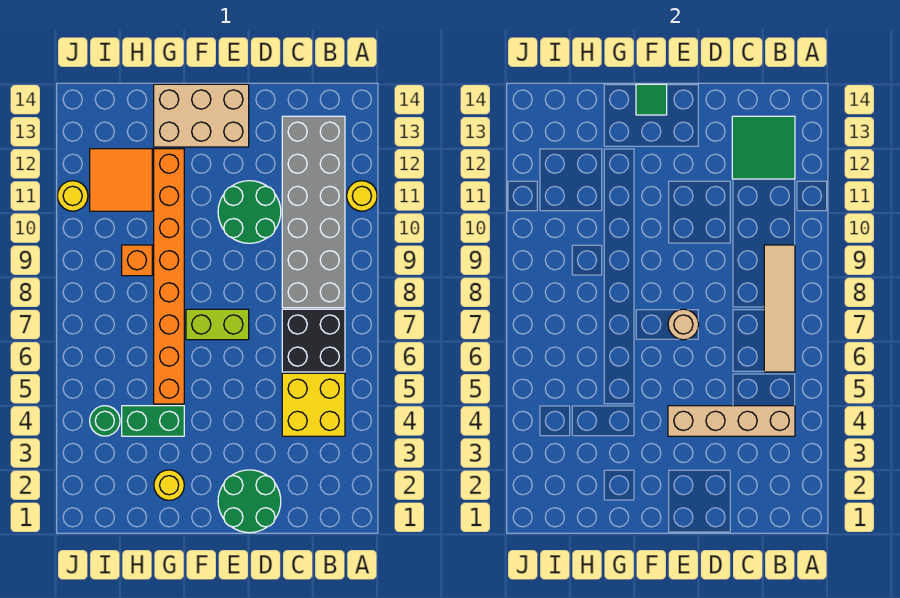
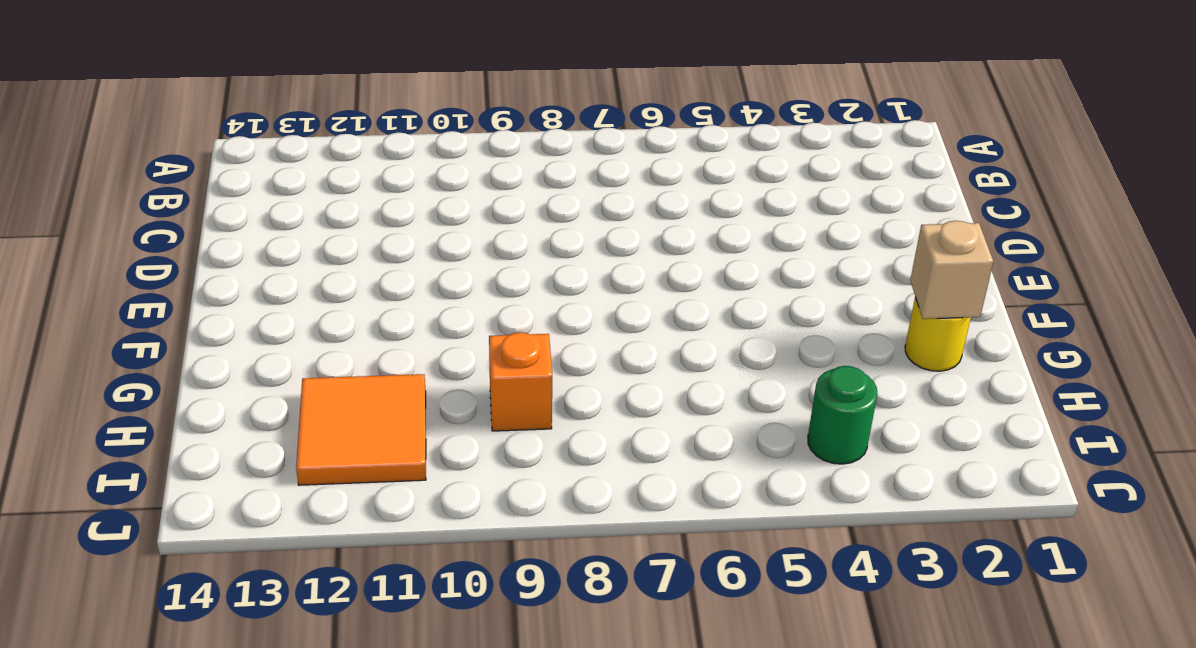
tan 1x1 brick [910,221,993,319] -> none
none -> yellow 1x1 round brick [347,181,377,211]
none -> yellow 2x2 brick [282,373,345,436]
none -> black 2x2 brick [282,309,345,372]

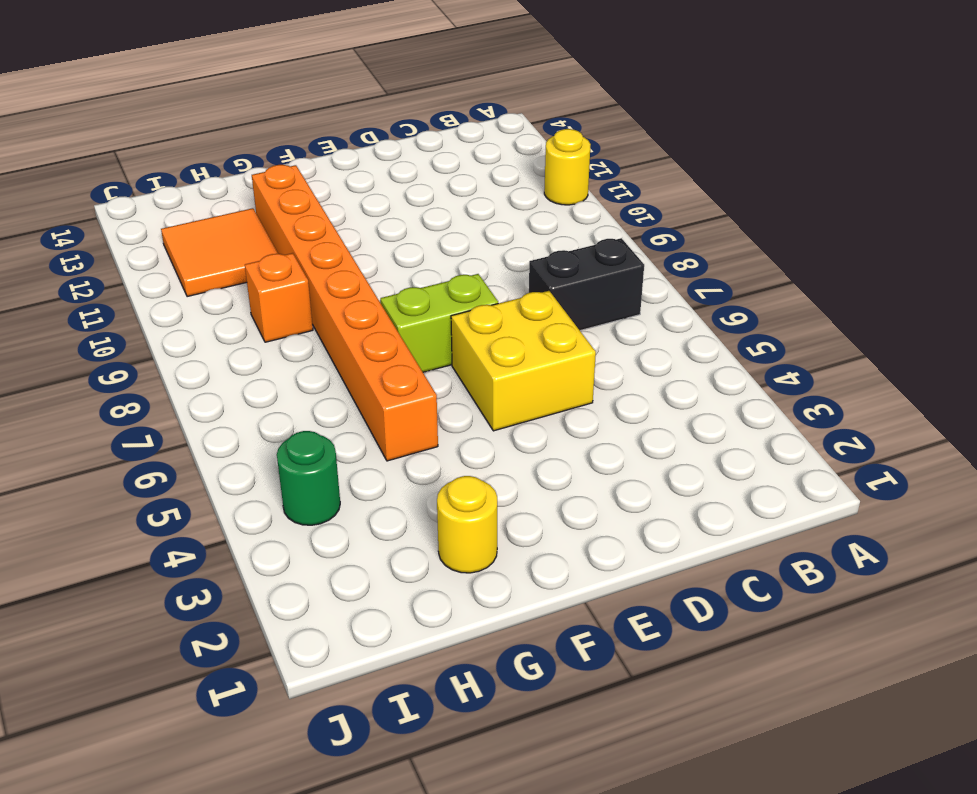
black 1x2 brick [529,238,644,331] -> black 2x2 brick [282,309,345,372]
yellow 2x2 brick [451,291,596,431] -> yellow 2x2 brick moved to [282,373,345,436]
none -> grey 2x6 brick [282,116,345,308]
none -> green 2x2 round brick [218,470,281,533]
none -> green 2x2 round brick [218,181,281,243]

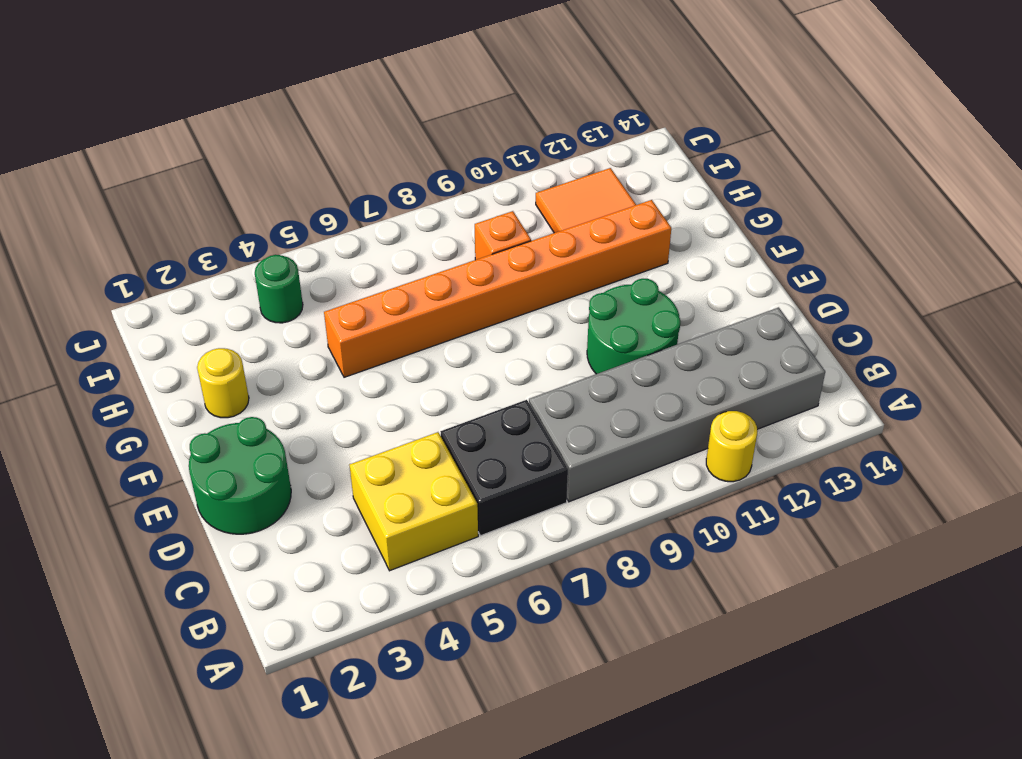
none -> lime 1x2 brick [186,309,249,340]
none -> tan 2x3 brick [154,84,249,147]
none -> green 1x2 brick [122,406,184,436]

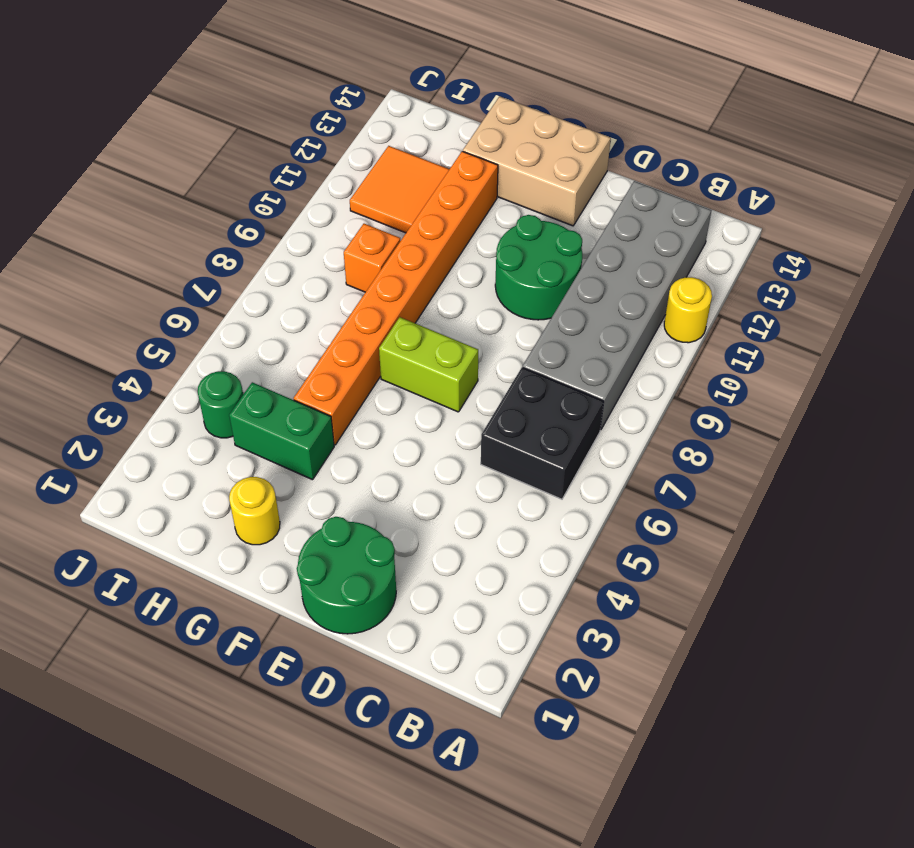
none -> yellow 2x2 brick [282,373,345,436]
none -> yellow 1x1 round brick [57,181,88,211]
none -> tan 1x4 brick [668,406,795,436]

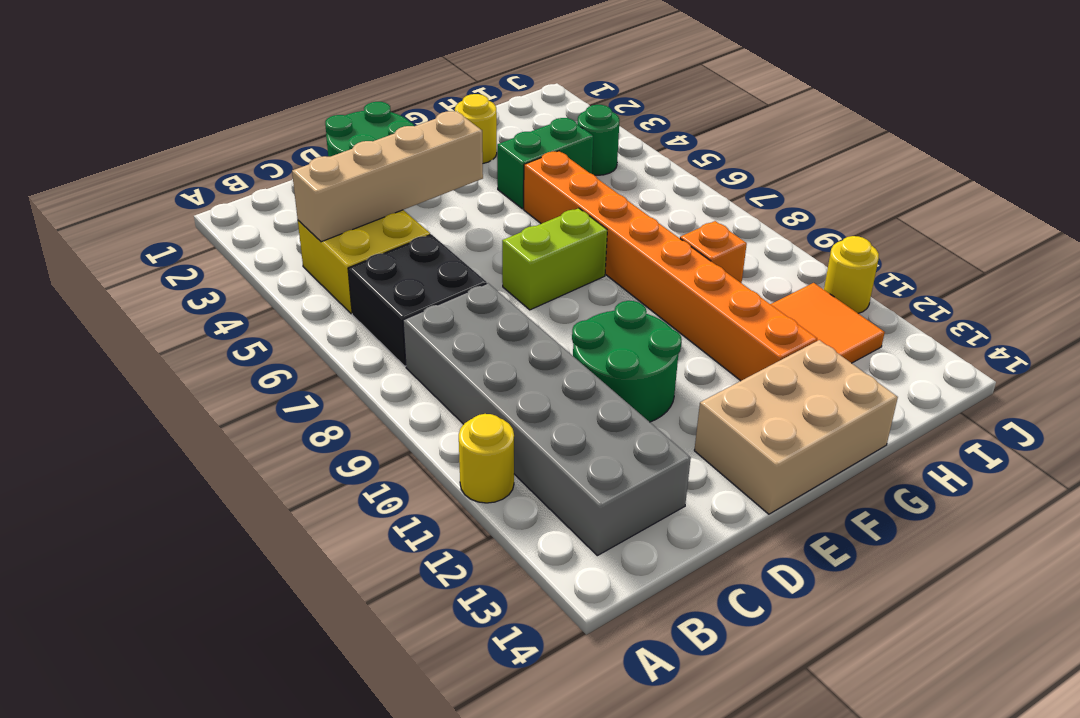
none -> tan 1x4 tile [764,245,795,372]
none -> green 2x2 tile [732,116,795,179]
none -> tan 1x1 round brick [668,309,699,340]

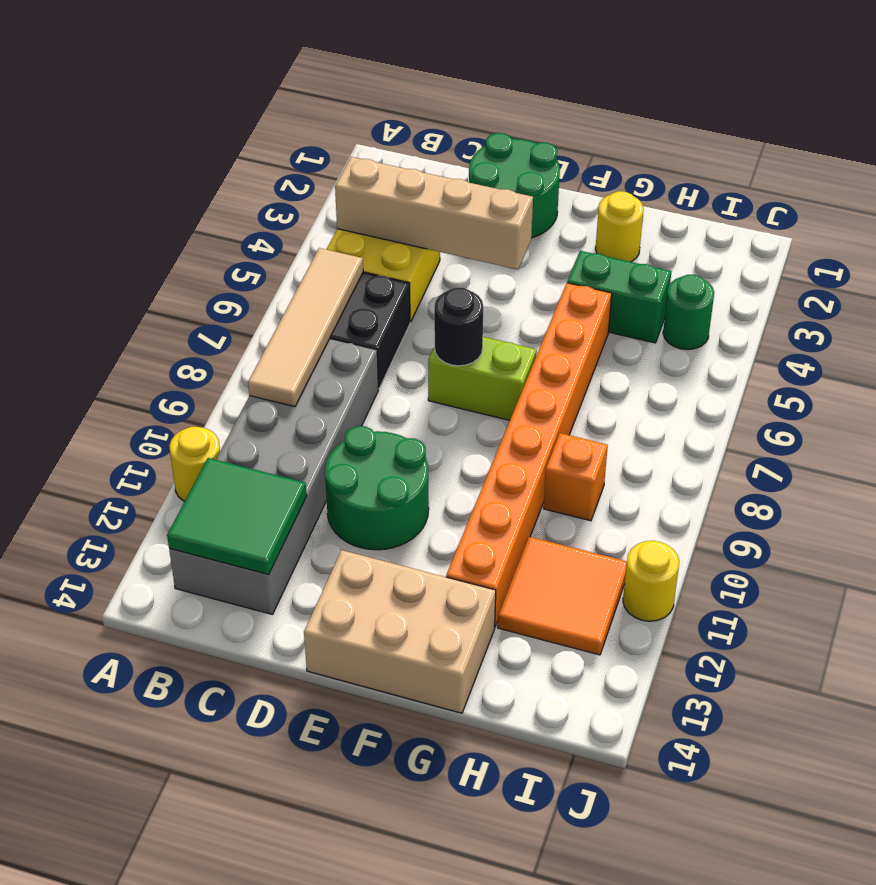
black 1x1 round brick [434,288,483,366] -> tan 1x1 round brick [668,309,699,340]
none -> green 1x1 tile [636,84,667,115]

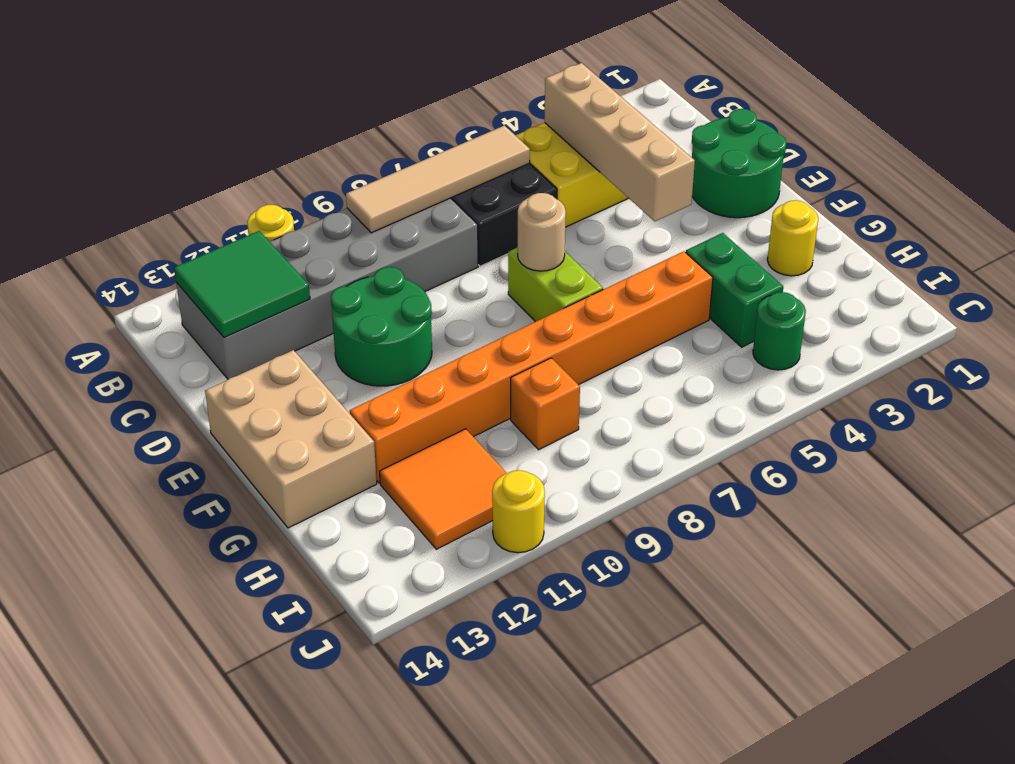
none -> green 1x1 tile [636,84,667,115]

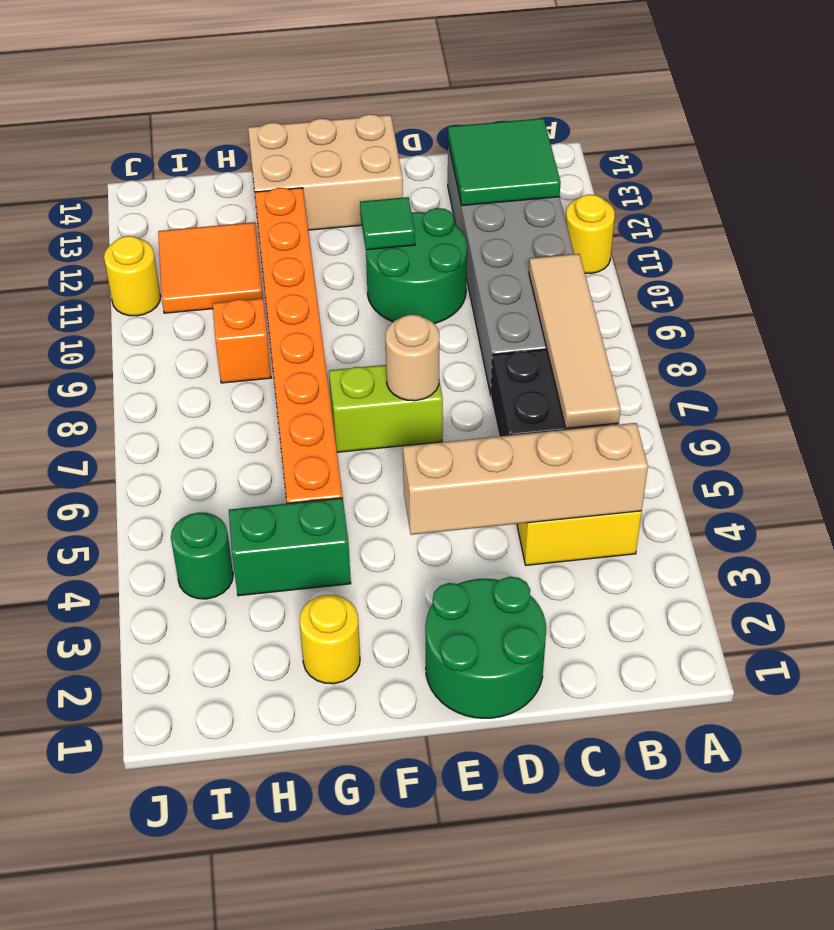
green 1x1 tile [360,197,415,250] -> green 1x1 tile moved to [636,84,667,115]

